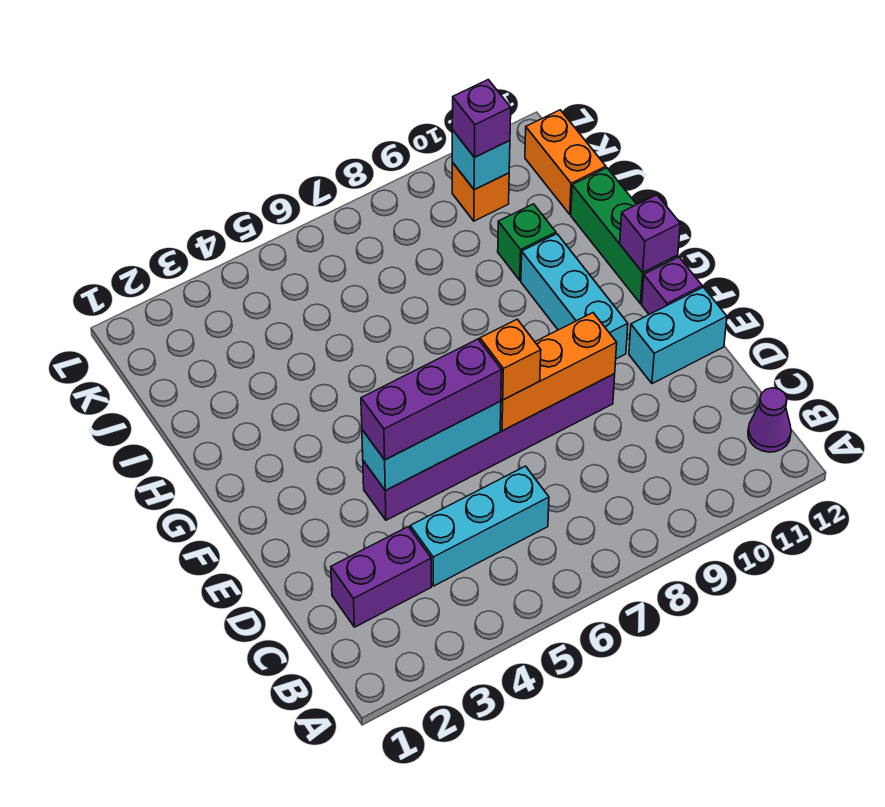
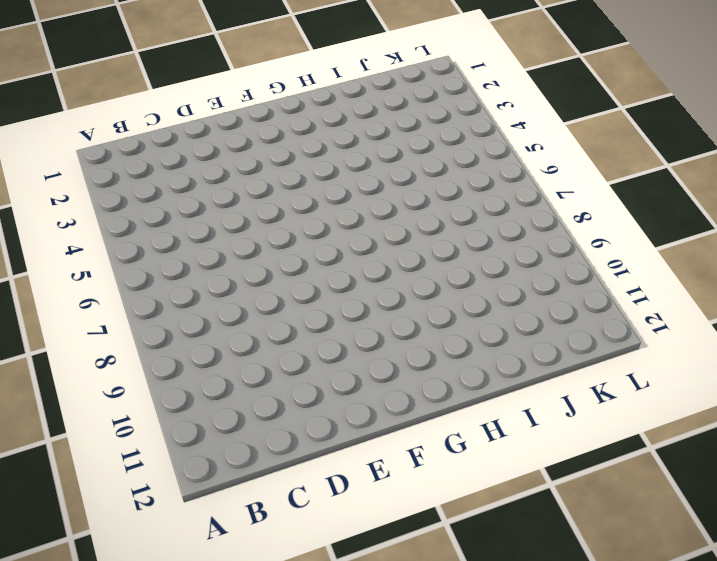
none -> purple 1x1 cone [748,388,791,452]
none -> purple 1x2 brick [331,527,431,627]
none -> cyan 1x3 brick [410,466,549,586]

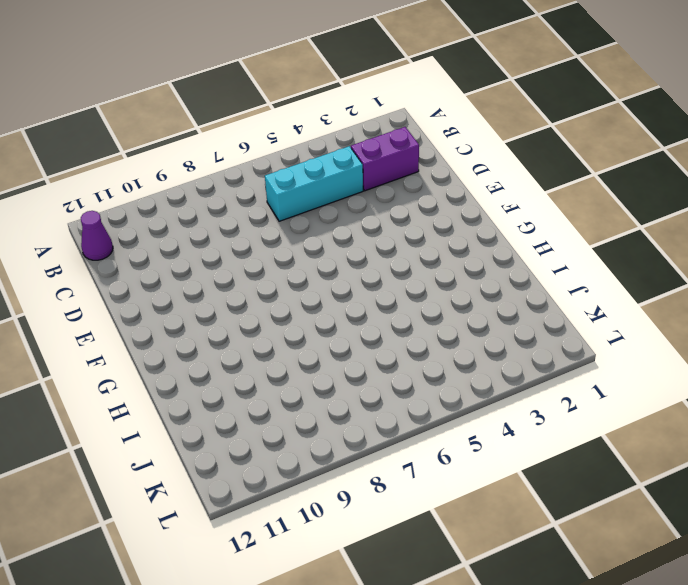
none -> purple 1x6 brick [363,374,615,520]
none -> cyan 1x2 brick [629,287,727,384]
none -> cyan 1x3 brick [521,234,628,359]

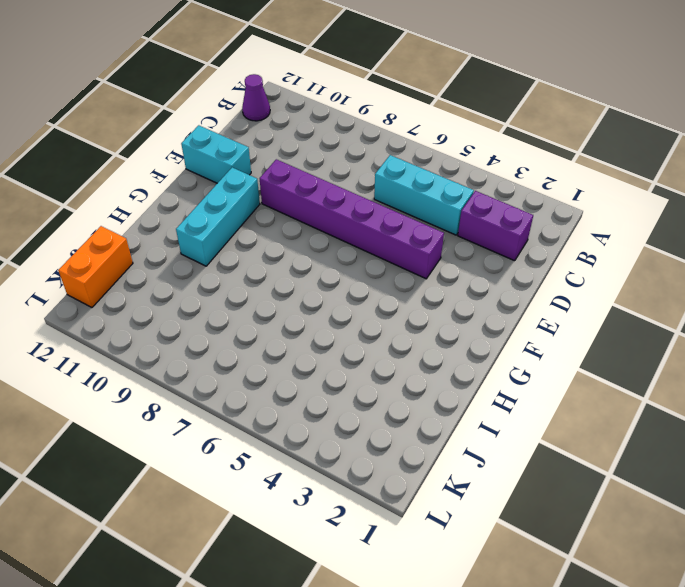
none -> purple 1x1 brick [642,257,702,314]
none -> green 1x3 brick [571,168,678,304]
none -> green 1x1 brick [498,204,556,280]

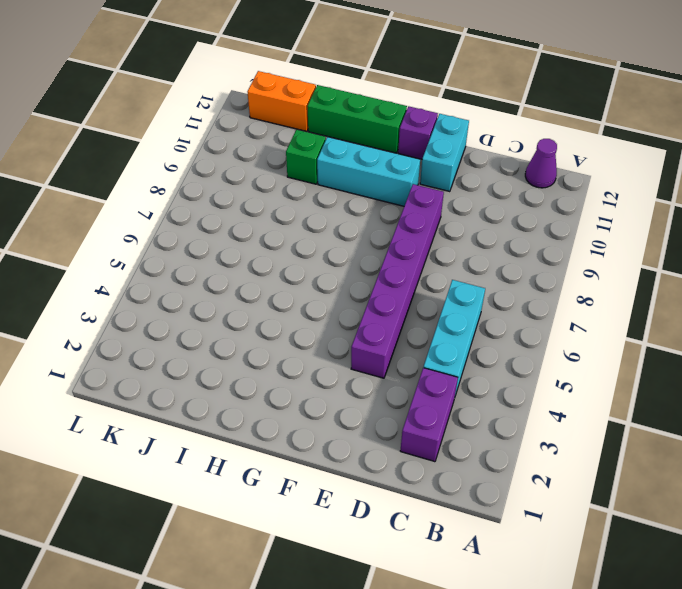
none -> orange 1x1 brick [452,162,509,221]
none -> cyan 1x3 brick [362,401,501,491]
none -> orange 1x3 brick [500,313,617,431]

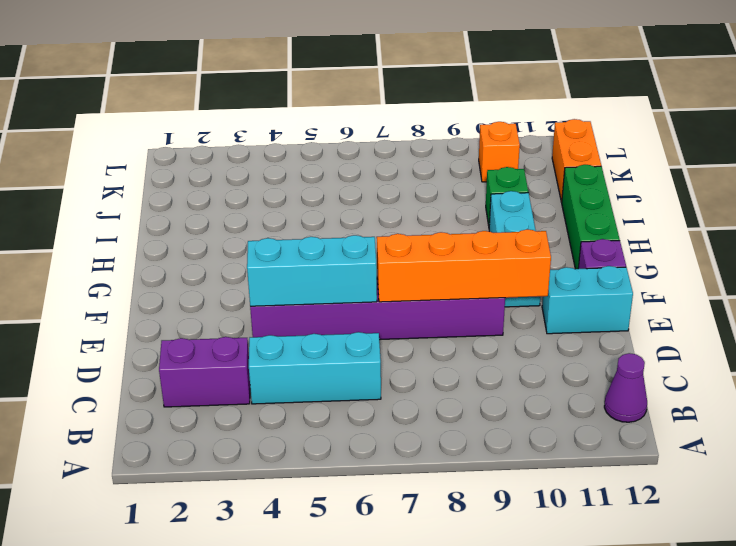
orange 1x4 brick [377,229,551,302] -> orange 1x3 brick [500,313,617,431]
none -> purple 1x1 brick [620,195,680,272]
none -> cyan 1x1 brick [452,130,510,190]
none -> purple 1x3 brick [361,339,502,460]

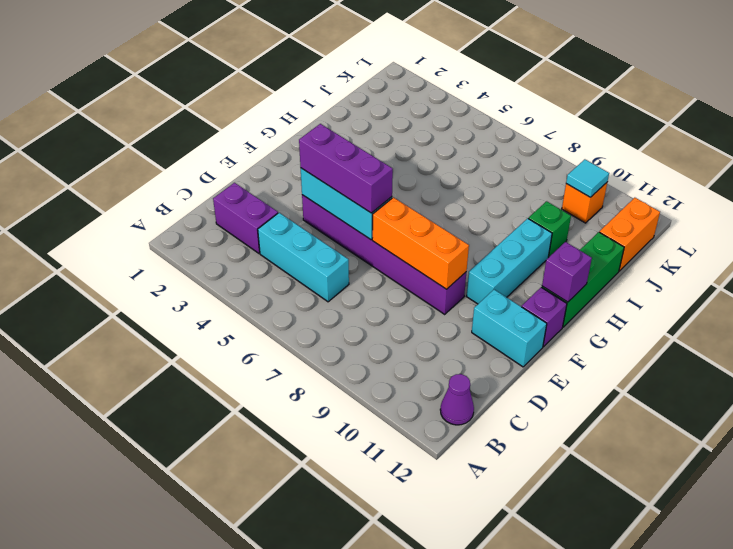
cyan 1x1 tile [566,159,609,197] -> cyan 1x1 brick [452,130,510,190]
none -> orange 1x1 brick [480,319,541,400]
none -> purple 1x1 brick [452,80,511,157]

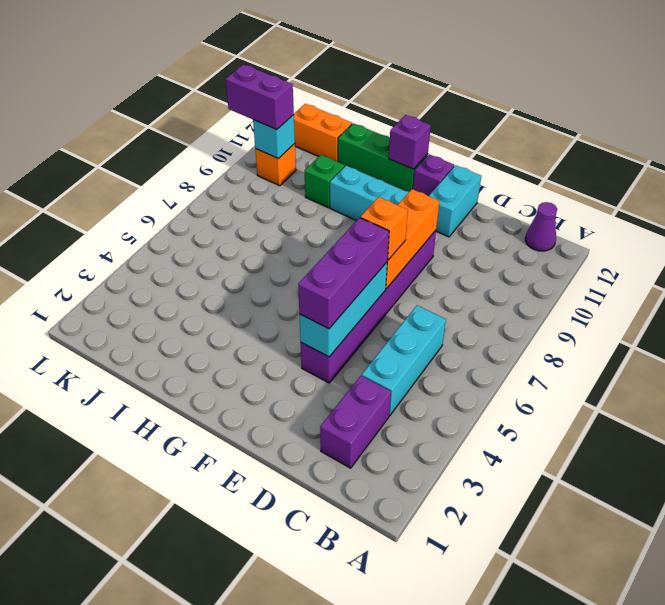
purple 1x2 brick [226,64,294,130] -> purple 1x1 brick [452,80,511,157]

